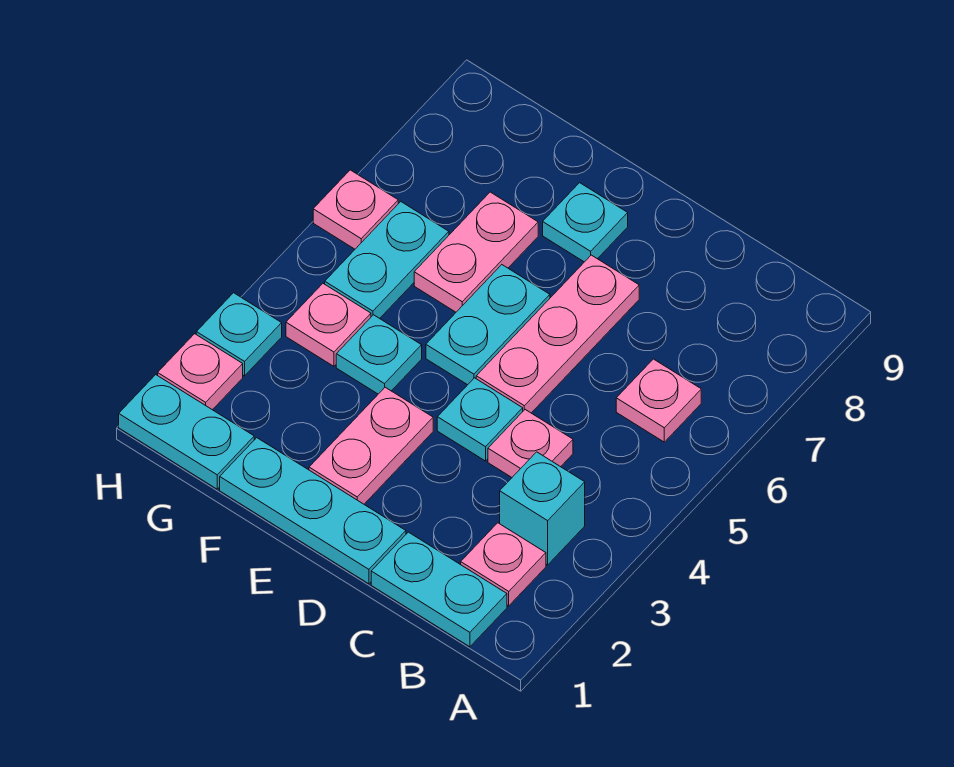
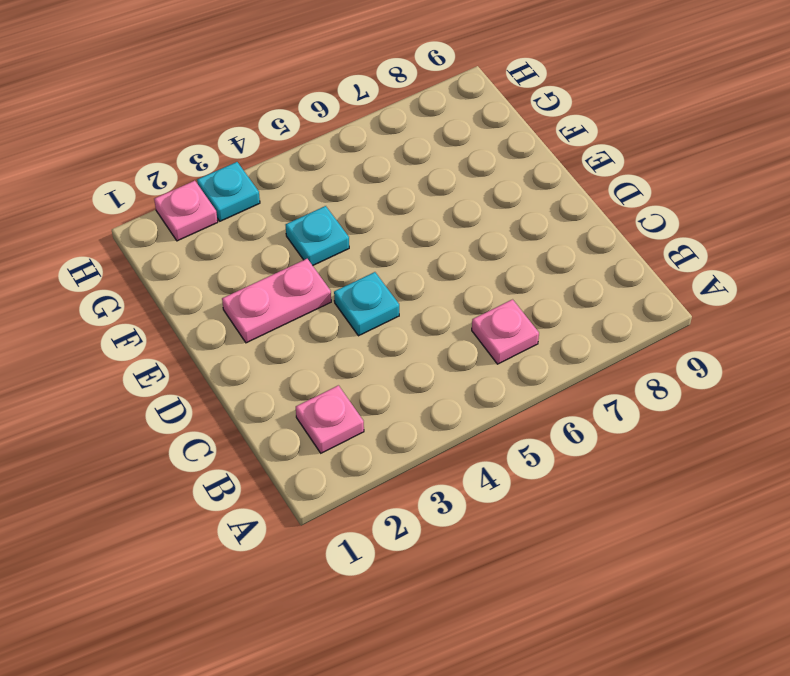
none -> cyan 1x2 plate [371,532,507,647]
none -> cyan 1x1 brick [500,452,585,565]
none -> pink 1x1 plate [488,410,573,477]

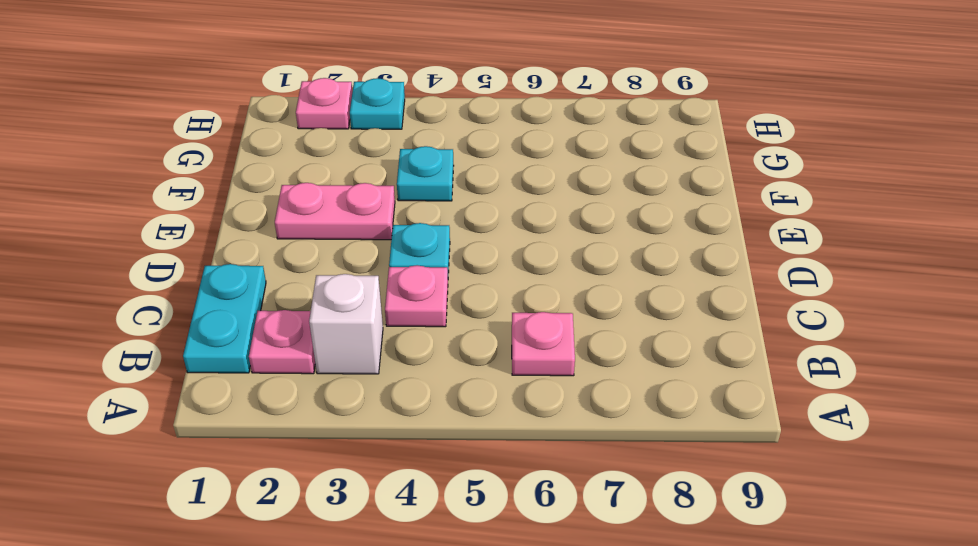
white 1x1 brick [309,274,383,374] -> cyan 1x1 brick [500,452,585,565]
none -> cyan 1x3 plate [220,438,406,584]
none -> pink 1x3 plate [476,255,639,413]
none -> cyan 1x2 plate [426,265,550,385]

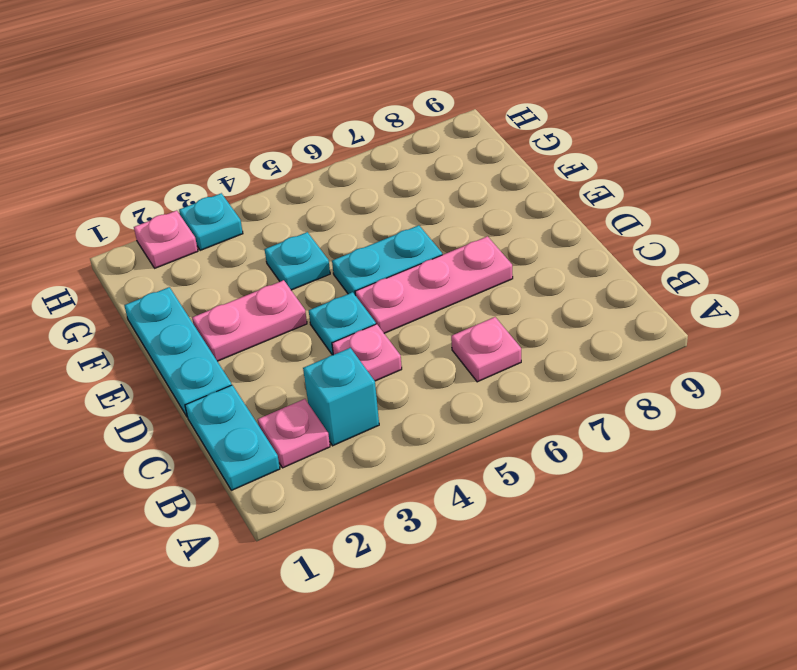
none -> cyan 1x1 plate [543,183,628,262]
none -> pink 1x2 plate [414,192,538,312]
none -> cyan 1x2 plate [119,375,254,489]

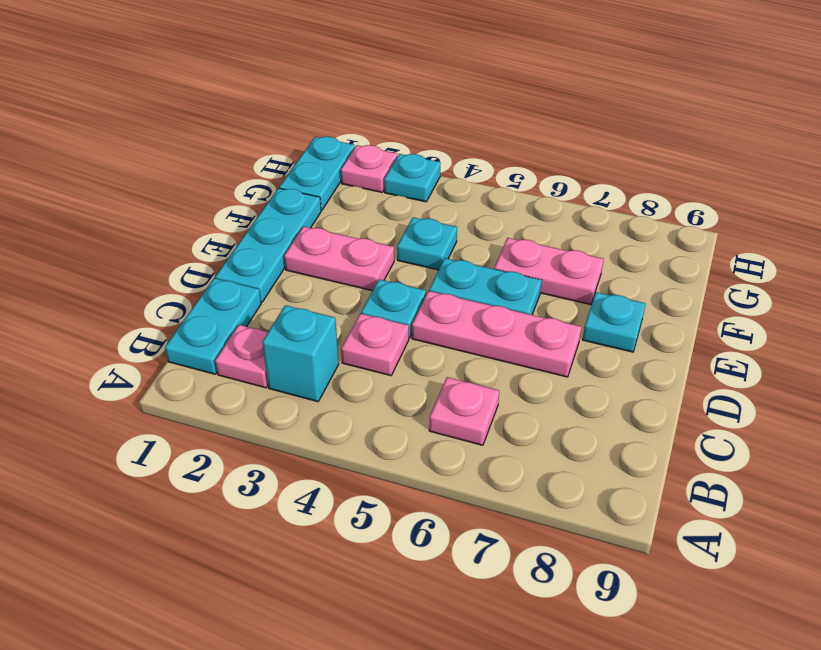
none -> pink 1x1 plate [286,284,371,366]
none -> cyan 1x2 plate [325,202,449,318]
none -> pink 1x1 plate [313,170,398,249]

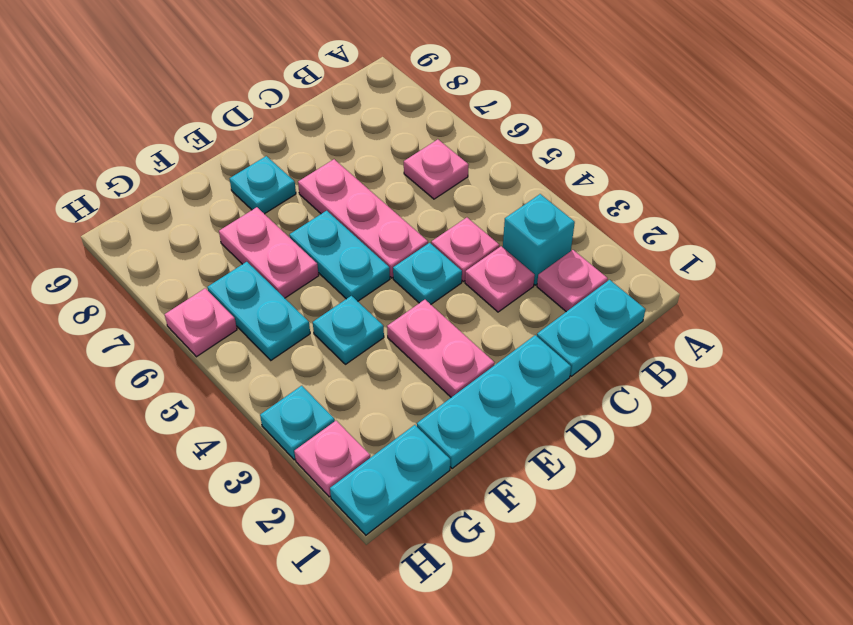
pink 1x1 plate [465,246,535,312] -> pink 1x1 plate moved to [286,284,371,366]

